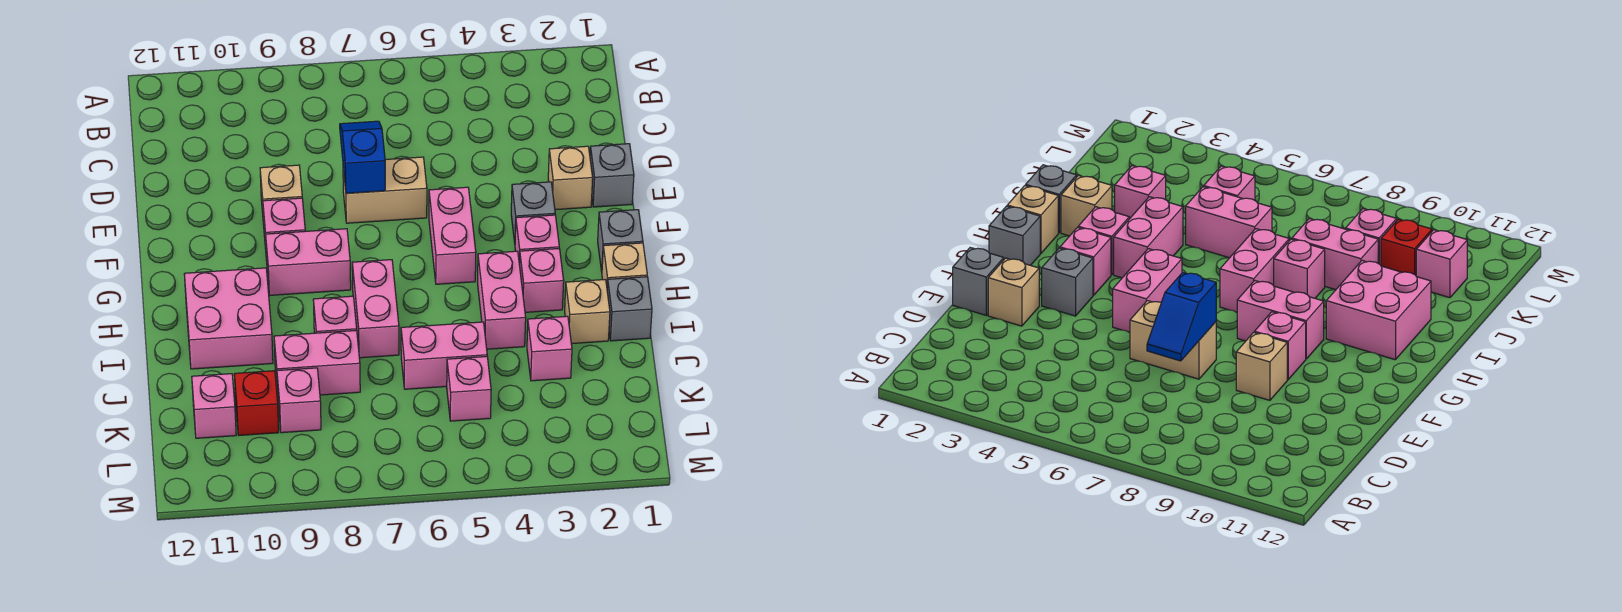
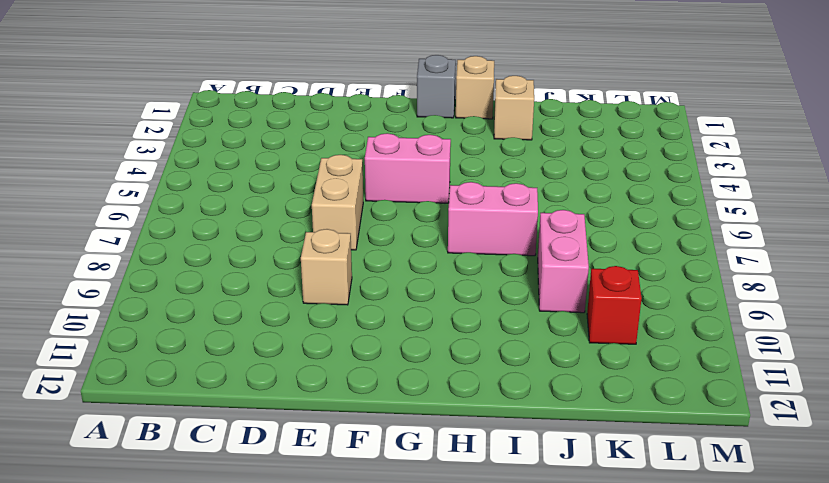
none -> grey 1x1 brick [590,144,634,207]
none -> tan 1x1 brick [548,146,593,210]
none -> grey 1x1 brick [511,182,555,242]

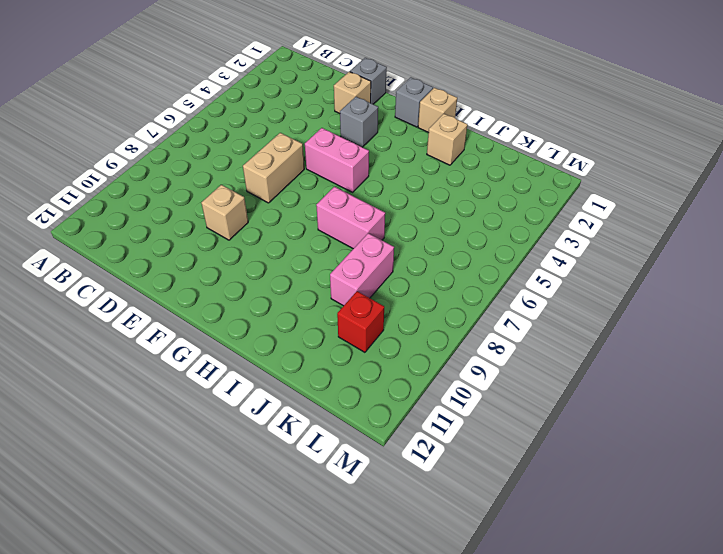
none -> pink 1x1 brick [263,198,305,261]
none -> pink 1x1 brick [515,215,559,263]
none -> pink 1x2 brick [266,229,351,295]

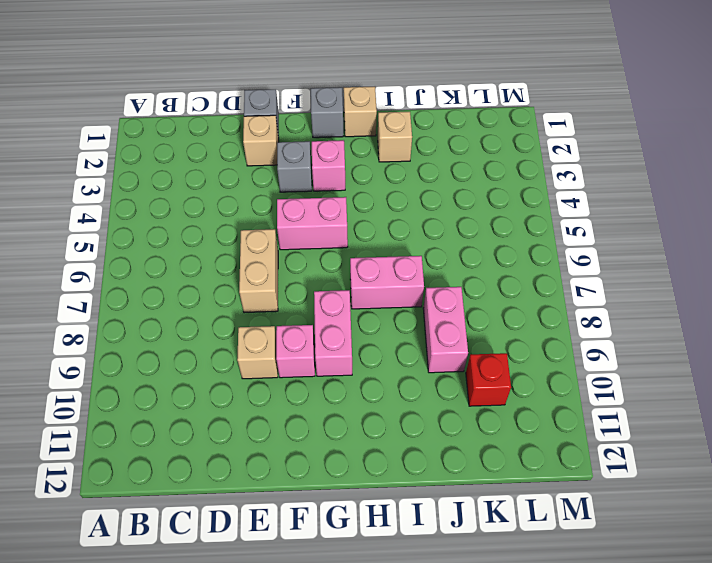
none -> pink 1x1 brick [519,248,564,312]
none -> pink 1x2 brick [478,251,526,349]
none -> pink 2x2 brick [184,268,273,369]

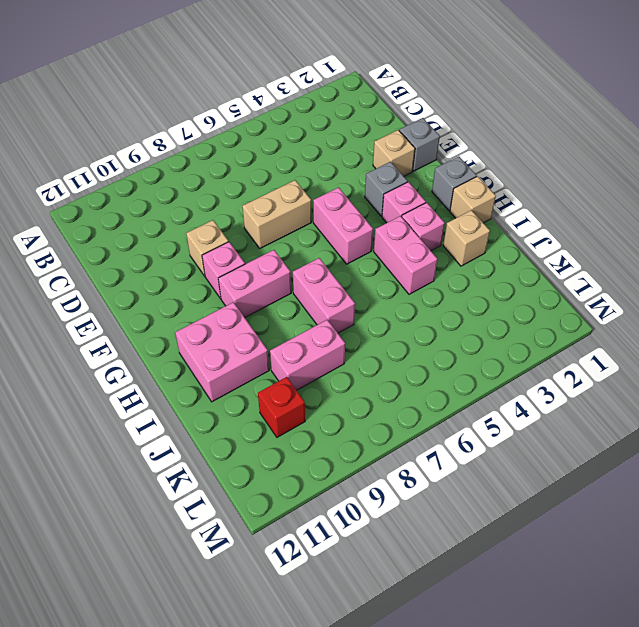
none -> grey 1x1 brick [607,277,652,341]
none -> pink 1x1 brick [313,296,357,333]
none -> pink 1x1 brick [527,316,572,381]

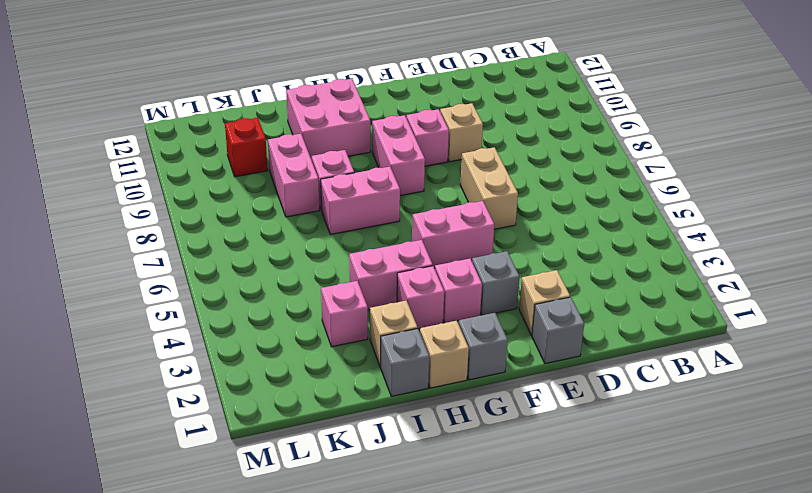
none -> pink 1x2 brick [401,322,487,389]
none -> pink 1x1 brick [447,357,491,421]
none -> pink 1x1 brick [277,368,321,433]

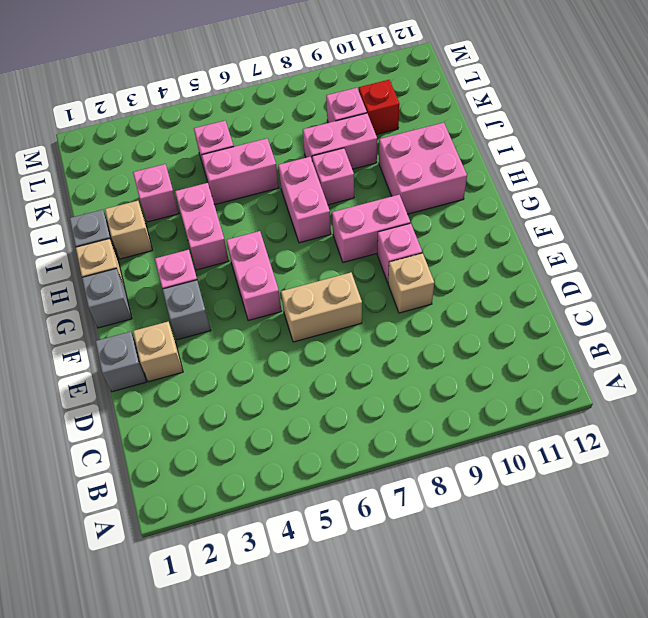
none -> pink 1x1 brick [519,248,564,312]
none -> pink 1x1 brick [192,374,236,438]
none -> blue 1x2 slope [340,121,385,193]

